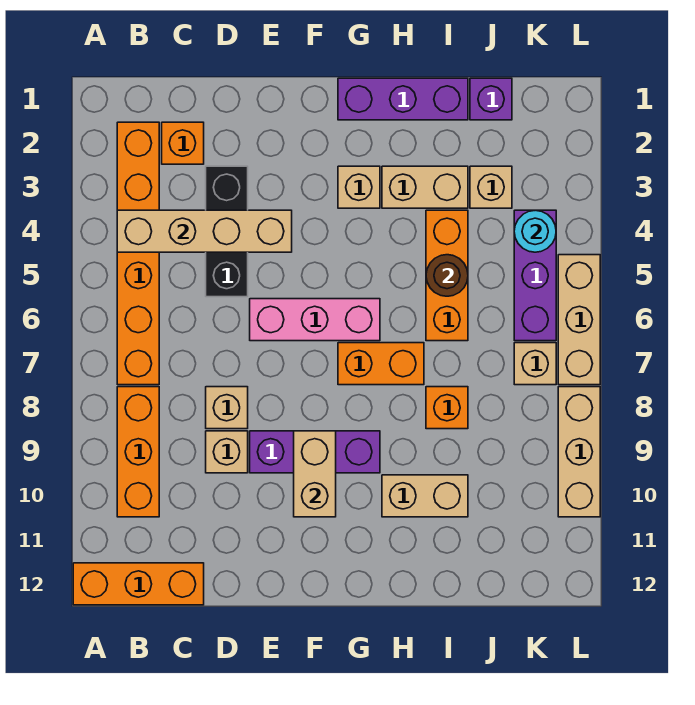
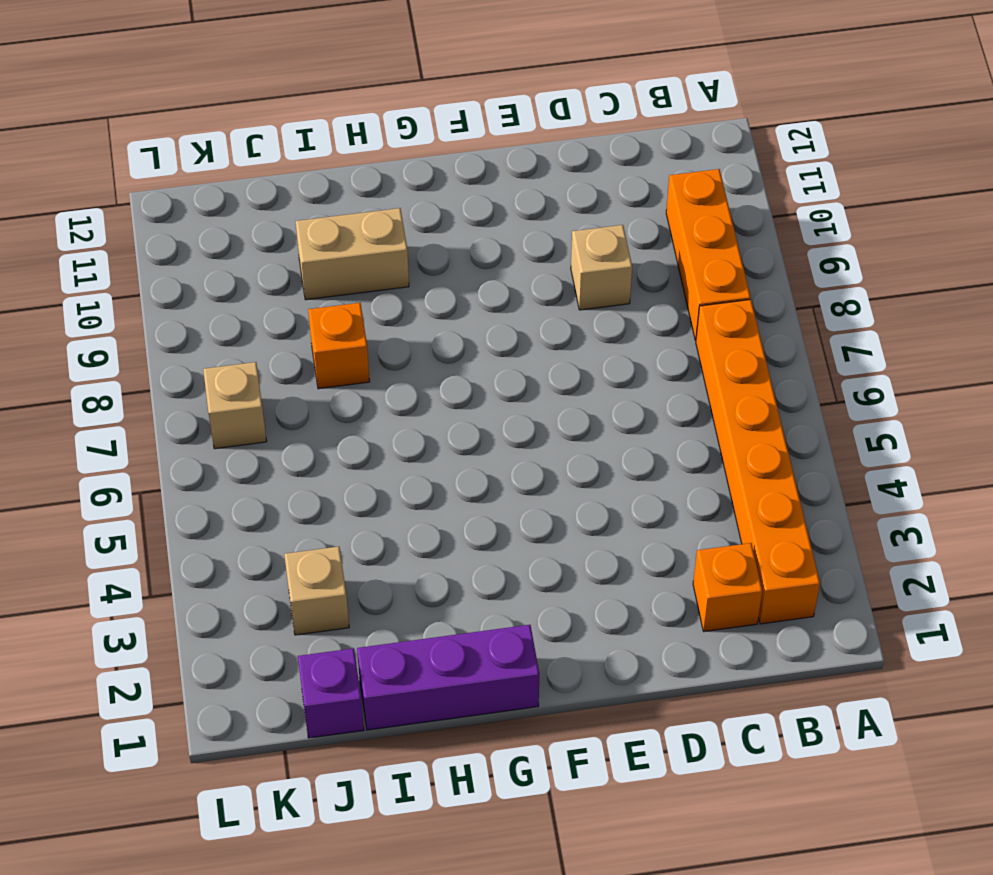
none -> orange 1x3 brick [73,563,204,605]
none -> black 1x3 brick [206,166,248,297]
none -> tan 1x1 brick [206,387,248,429]

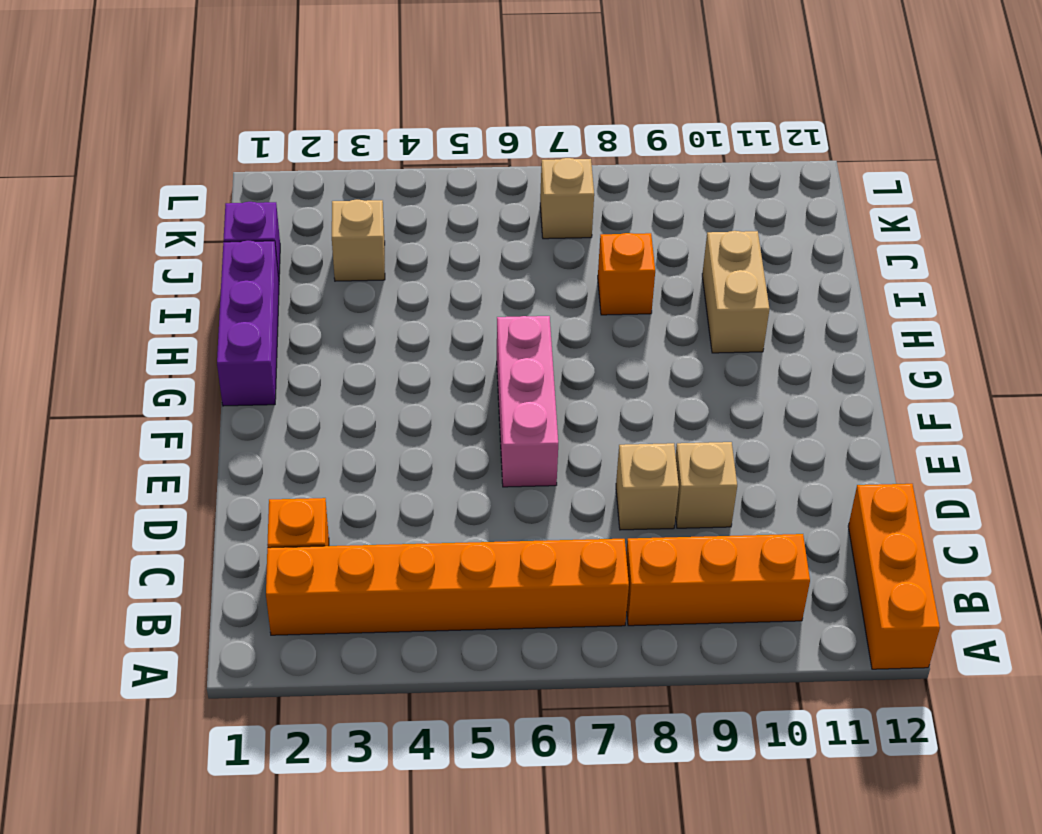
none -> black 1x3 brick [206,166,248,297]
none -> purple 1x3 brick [250,431,380,473]
none -> tan 1x1 brick [338,166,380,208]

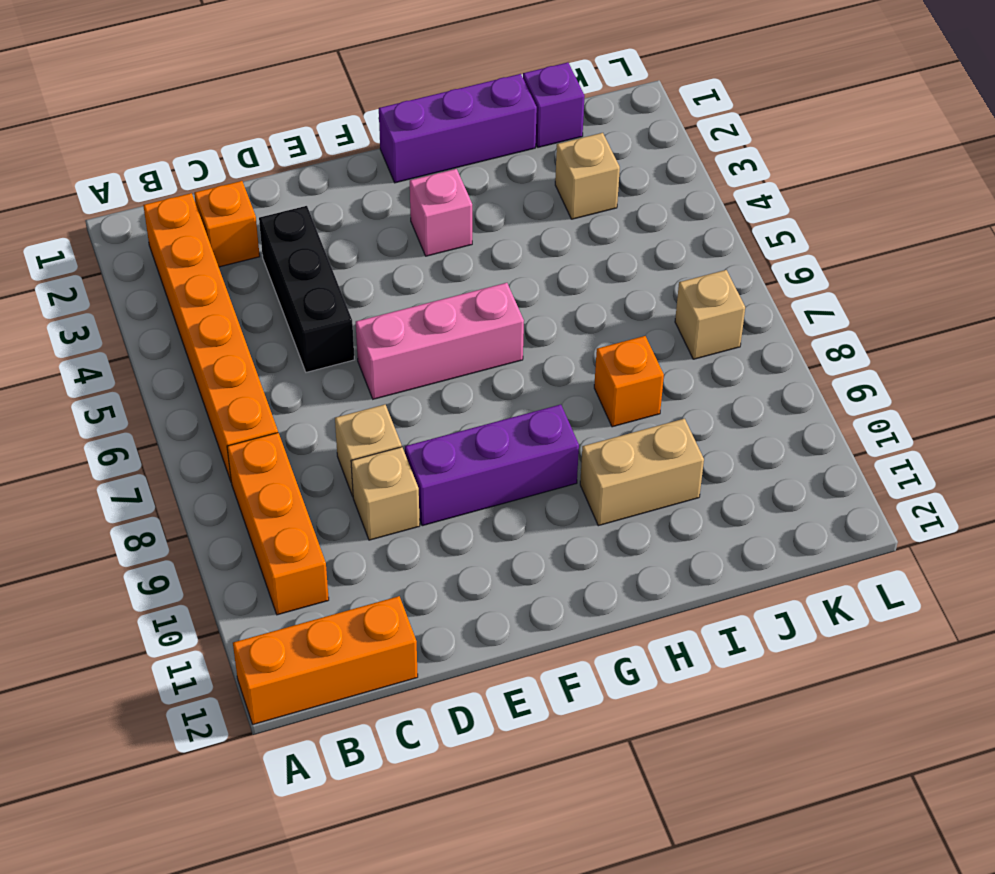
pink 1x1 brick [410,169,472,256] -> tan 1x1 brick [338,166,380,208]
none -> orange 1x2 brick [338,343,424,385]
none -> tan 1x2 brick [382,166,468,208]
none -> orange 1x3 brick [426,210,468,341]

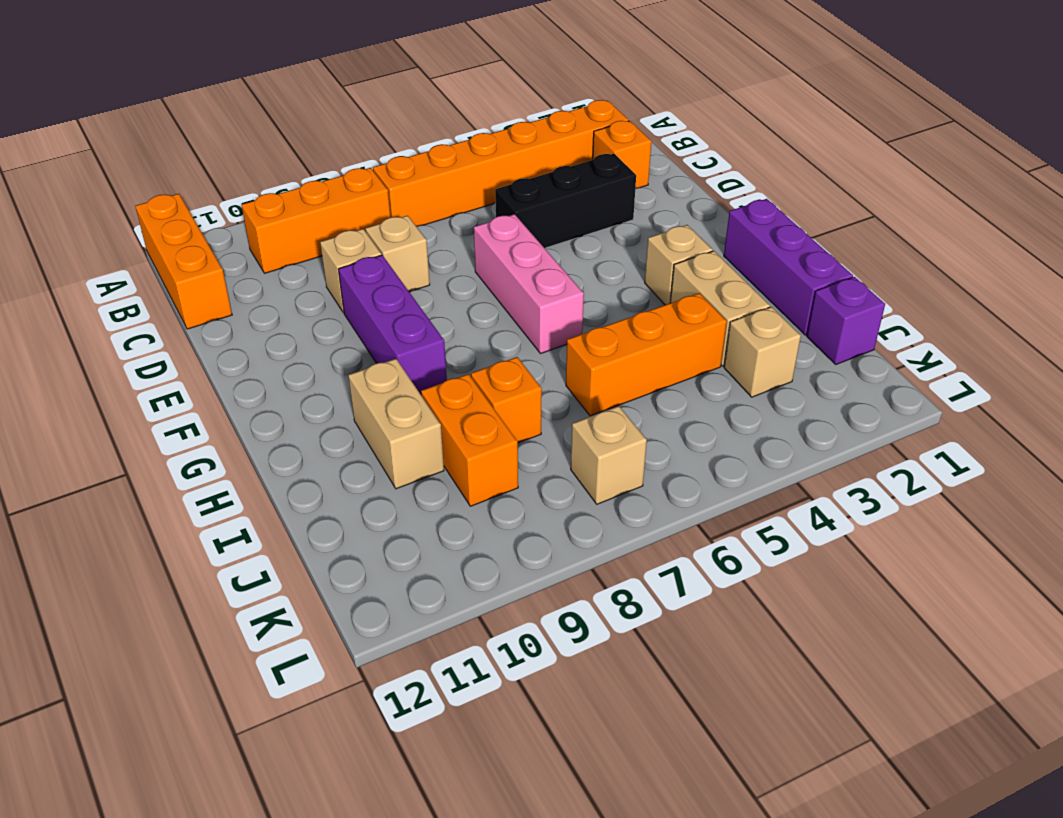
orange 1x2 brick [421,374,518,506] -> orange 1x2 brick moved to [338,343,424,385]
none -> purple 1x3 brick [514,210,556,341]
none -> tan 1x3 brick [558,255,600,385]
none -> tan 1x3 brick [558,387,600,517]

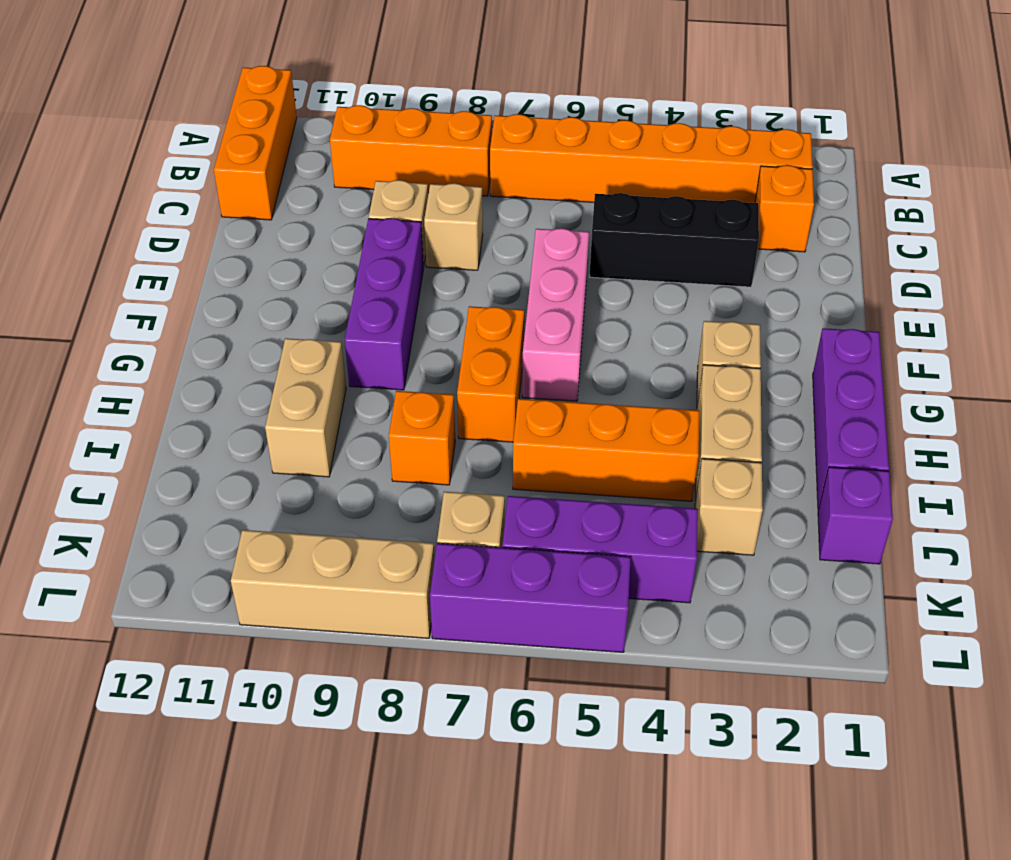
purple 1x3 brick [430,543,631,652] -> tan 1x3 brick [558,255,600,385]
none -> tan 1x4 brick [117,210,292,252]
none -> tan 1x2 brick [294,431,336,517]
none -> brown 1x1 round brick [426,255,468,296]

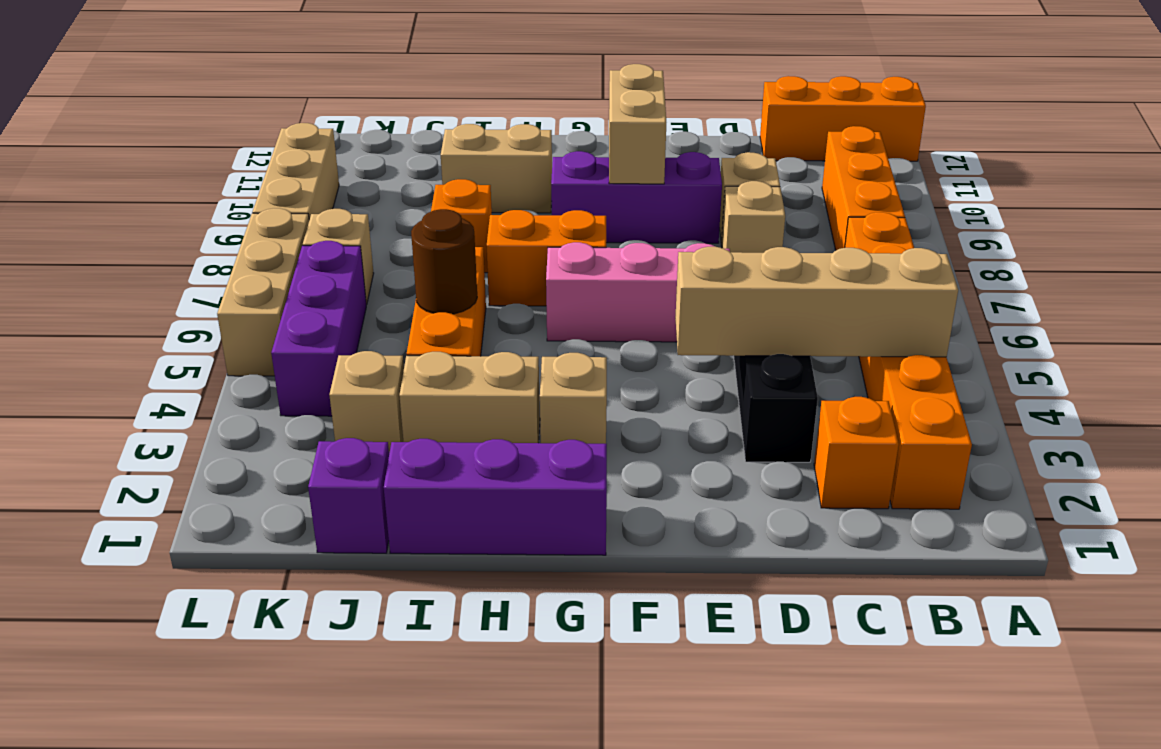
none -> cyan 1x1 round brick [514,210,556,252]

